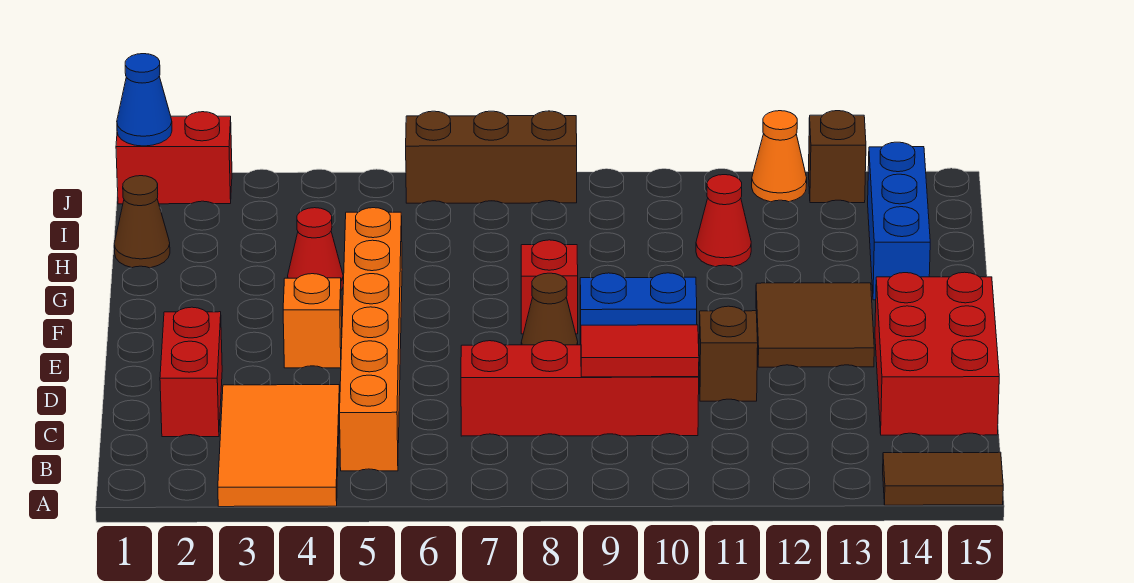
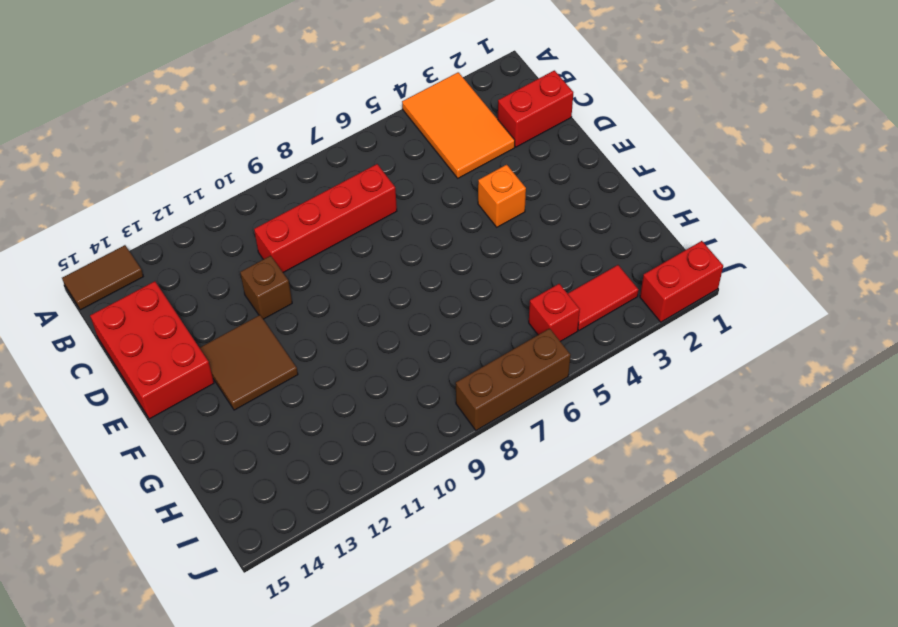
red 1x2 brick [498,70,573,147] -> red 1x2 brick turned to [160,307,222,437]
red 1x2 tile [568,265,638,330] -> red 1x2 tile moved to [581,325,699,377]
red 1x1 brick [529,284,580,341] -> red 1x1 brick moved to [521,240,578,334]
none -> orange 1x6 brick [340,208,402,471]
none -> brown 1x1 cone [521,273,578,345]
none -> blue 1x2 brick [580,273,697,345]

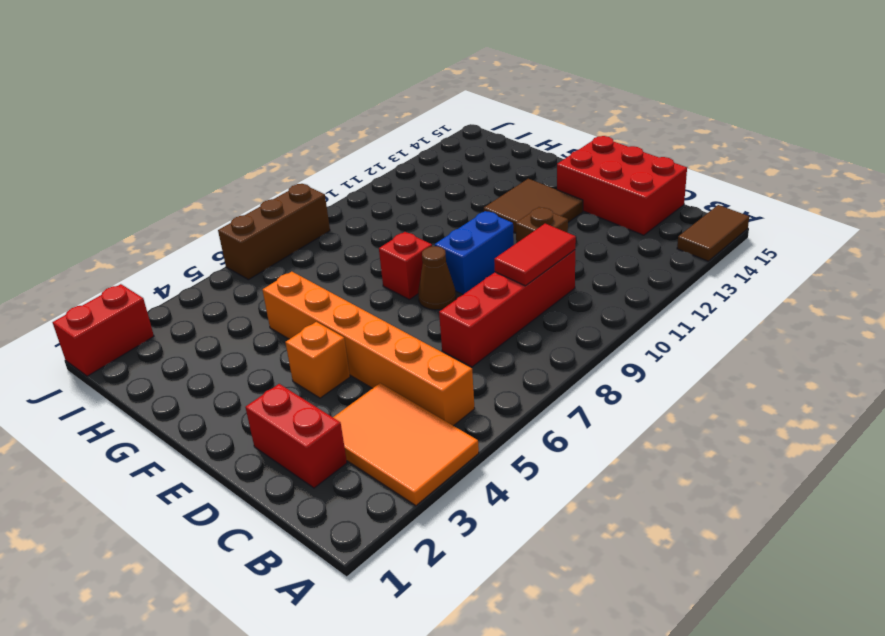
none -> red 1x1 cone [288,208,343,291]
none -> blue 1x3 brick [868,142,930,300]
none -> brown 1x1 cone [114,176,170,268]

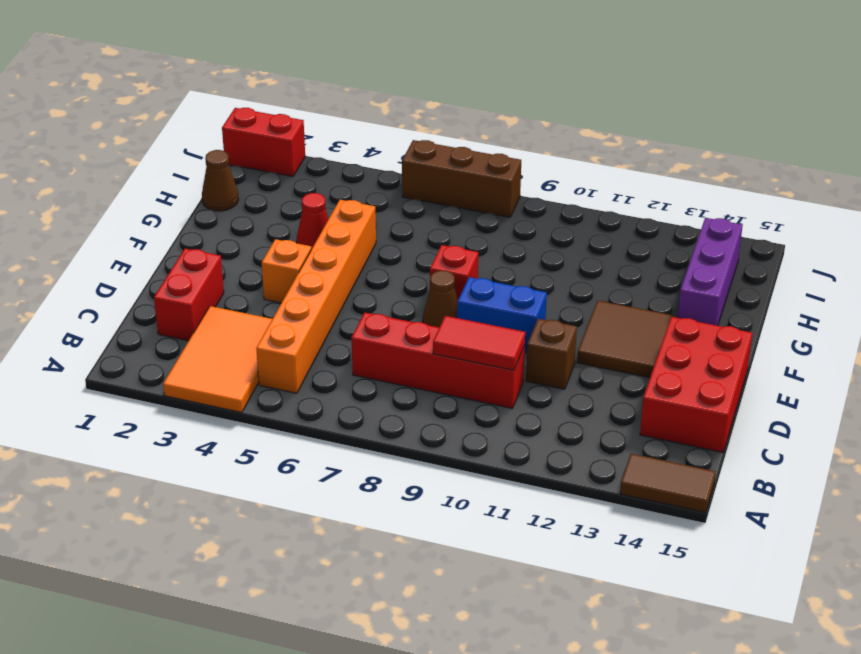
purple 1x3 brick [678,218,743,326] -> blue 1x3 brick [868,142,930,300]
none -> red 1x1 cone [696,175,751,267]
none -> orange 1x1 cone [752,111,807,202]
none -> brown 1x1 brick [809,111,866,203]

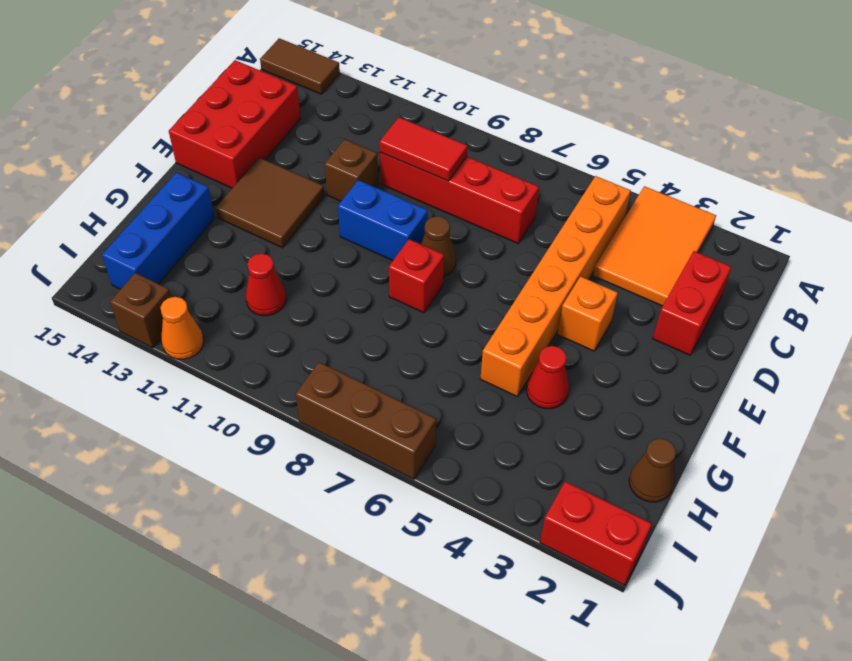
none -> blue 1x1 cone [117,54,172,146]

